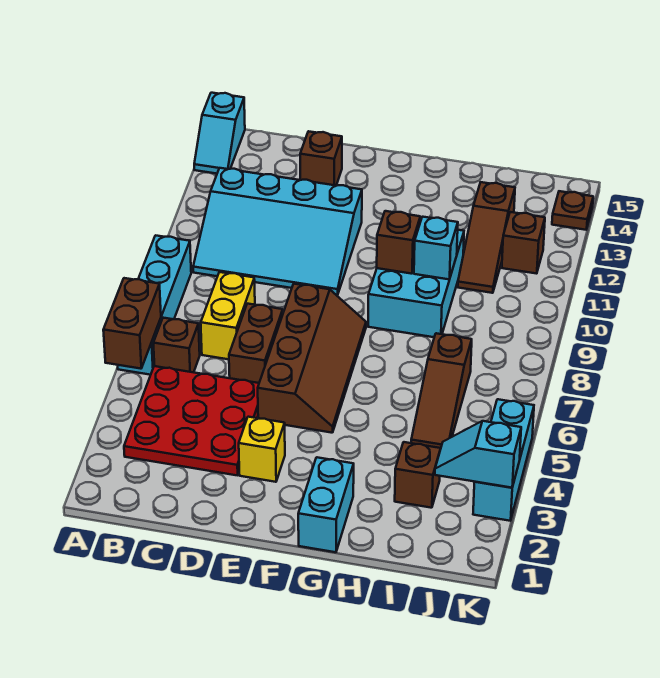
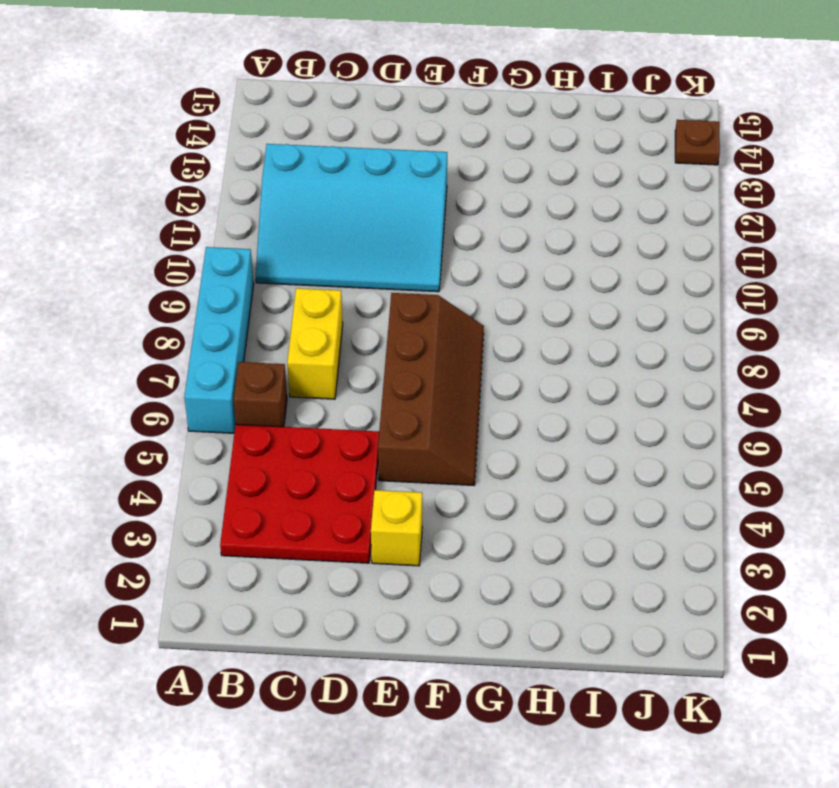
none -> cyan 1x2 slope [194,93,245,174]
none -> brown 1x2 brick [229,304,283,383]
none -> brown 1x1 brick [300,131,342,185]

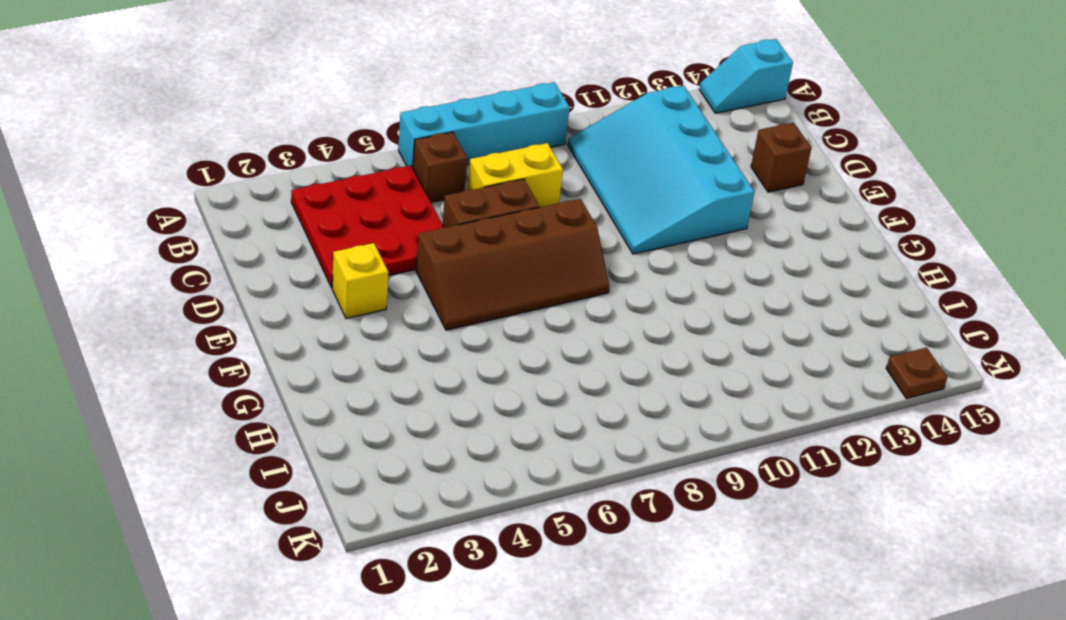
none -> cyan 1x2 brick [298,457,354,552]
none -> cyan 2x3 brick [368,230,464,337]
none -> brown 1x1 brick [395,442,441,508]

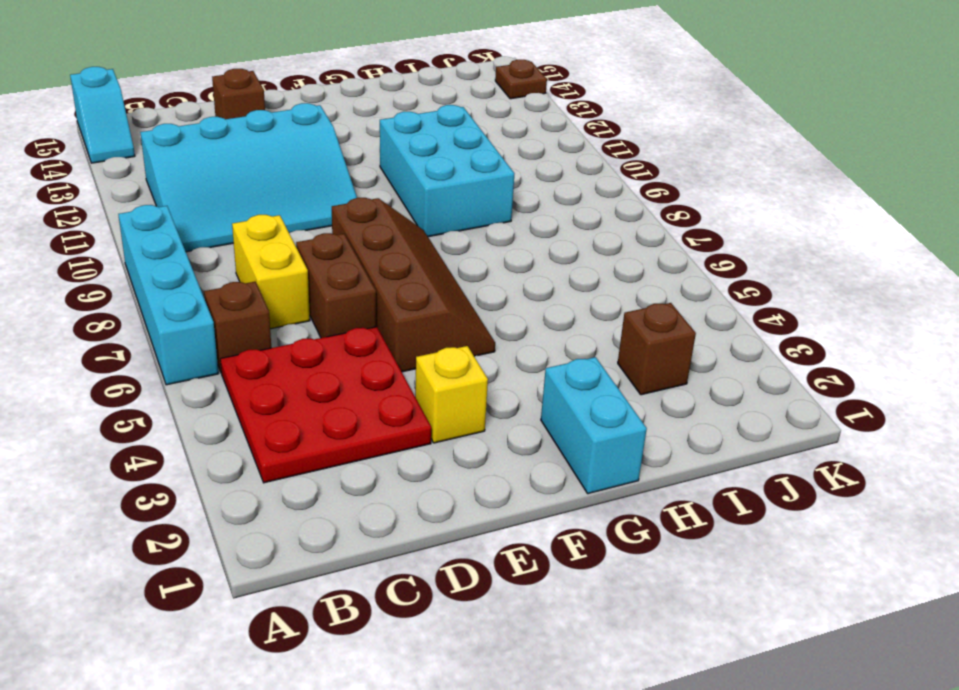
none -> brown 1x3 slope [411,333,472,448]
none -> brown 1x3 slope [458,182,515,293]
none -> brown 1x1 brick [502,212,545,274]

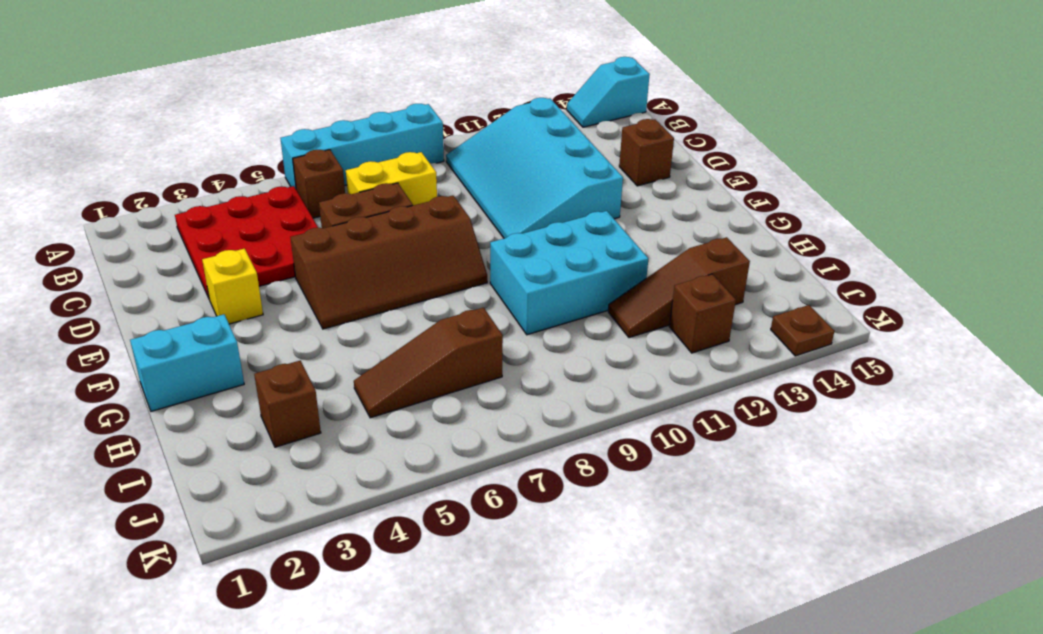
none -> cyan 1x3 brick [473,399,534,521]
none -> brown 1x2 brick [103,278,161,369]
none -> brown 1x1 brick [377,211,420,274]

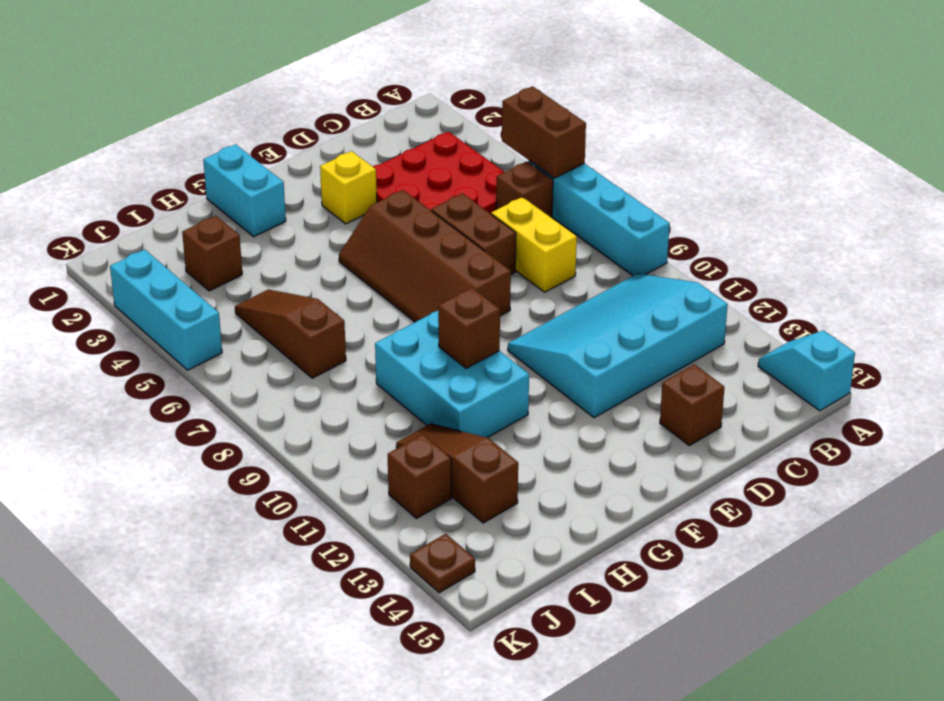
none -> cyan 1x1 brick [414,217,458,280]
none -> cyan 1x2 slope [435,421,521,488]

